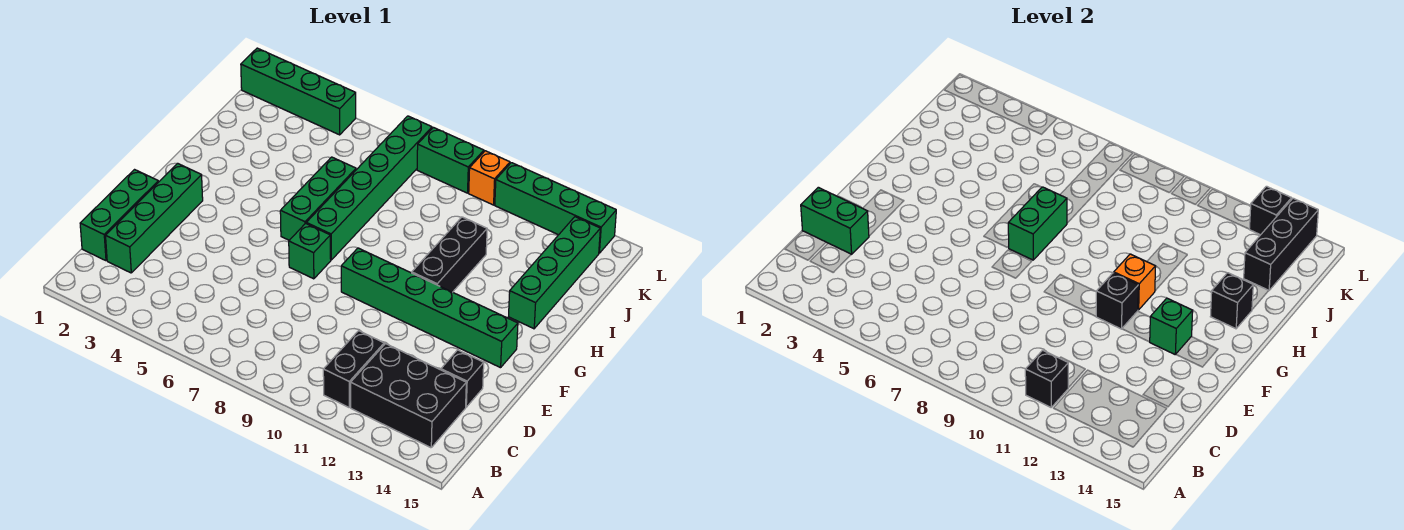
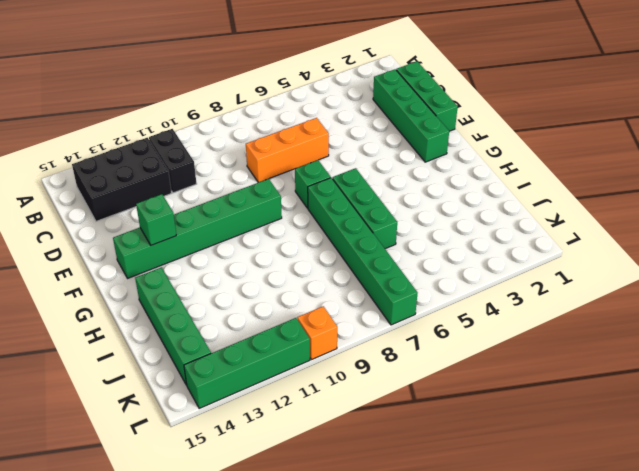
orange 1x3 brick [246,118,329,182] -> none
none -> black 1x1 brick [441,350,484,407]
none -> black 1x3 brick [412,217,487,292]
none -> green 1x4 brick [241,48,356,135]

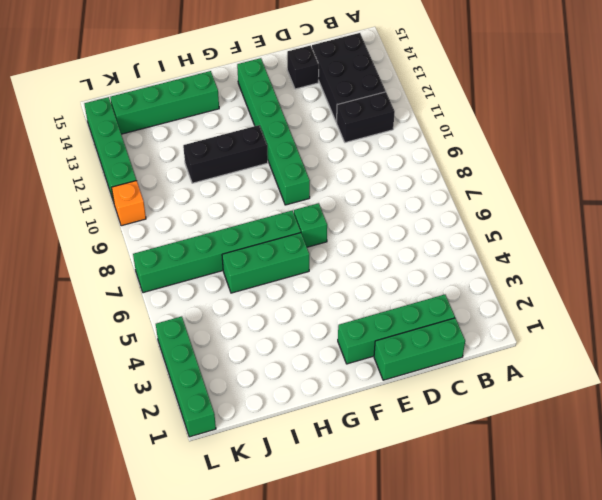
none -> green 1x2 brick [417,128,484,193]
none -> black 1x1 brick [1025,350,1068,407]
none -> green 1x2 brick [801,187,869,254]

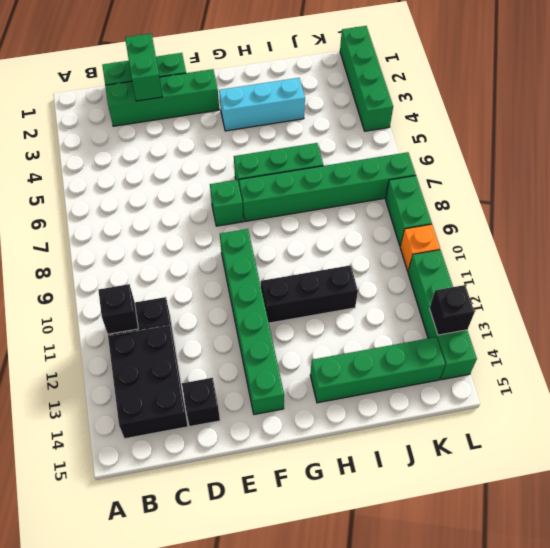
cyan 1x3 brick [219,78,305,131] -> none
none -> black 1x1 brick [1096,273,1138,329]
none -> green 1x1 brick [1150,298,1193,355]
none -> green 1x2 brick [1008,187,1067,260]

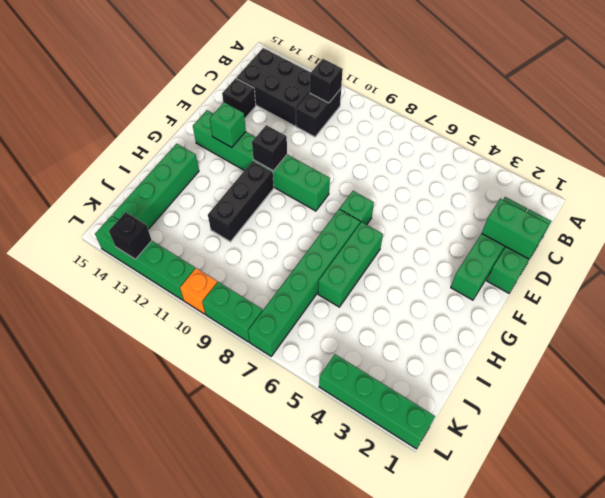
none -> green 1x2 brick [1008,187,1067,260]
none -> orange 1x1 brick [1114,254,1156,310]
none -> black 1x1 brick [1210,273,1253,329]

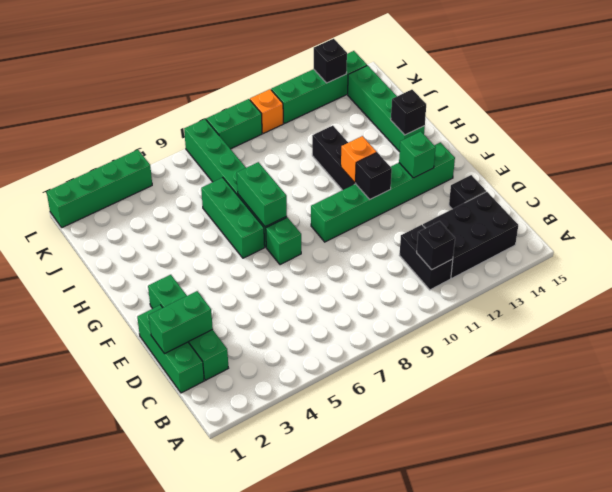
none -> black 1x3 brick [1244,198,1318,290]

